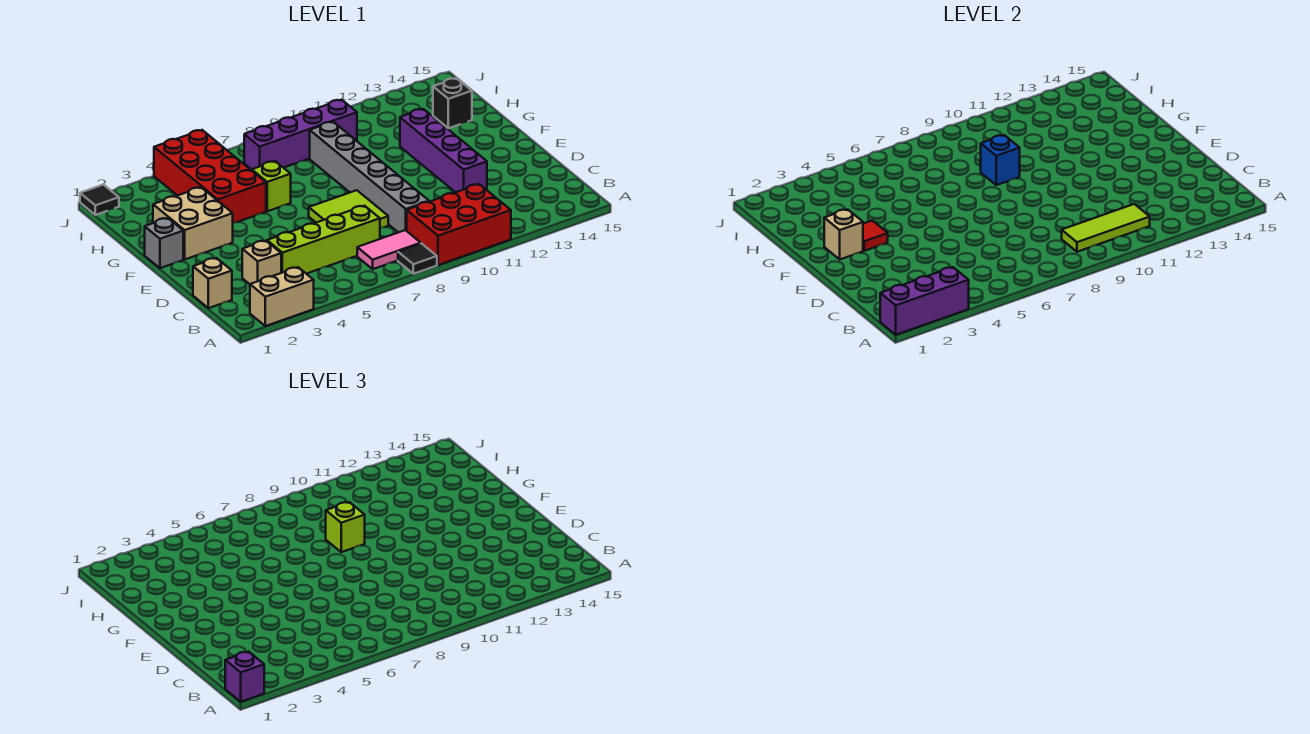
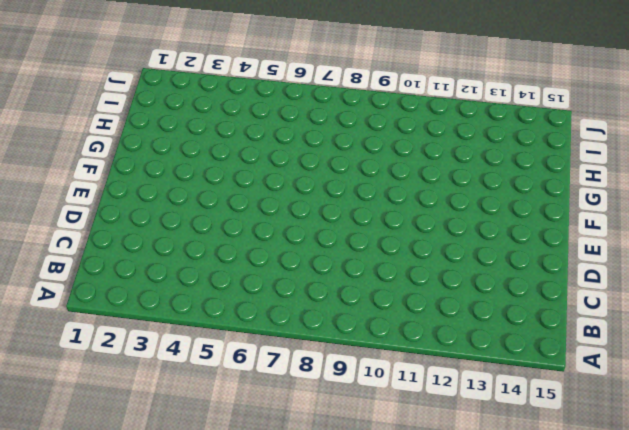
none -> tan 1x2 brick [250,267,314,326]
none -> black 1x1 tile [398,244,437,274]
none -> red 2x3 brick [407,184,511,265]

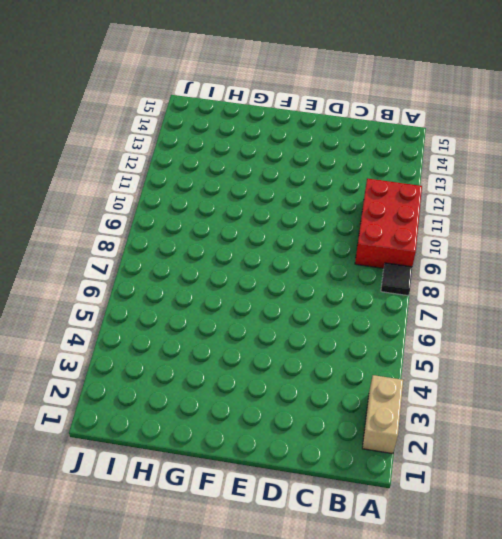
none -> pink 1x2 tile [357,230,421,269]
none -> tan 1x1 brick [193,258,232,308]
none -> tan 1x1 brick [242,241,281,284]

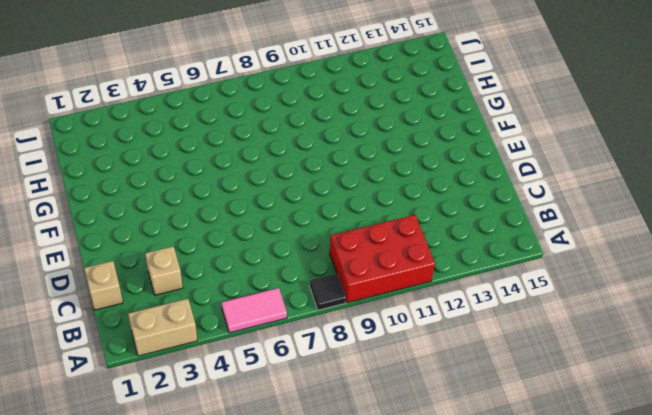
pink 1x2 tile [221,288,287,333] -> pink 1x2 tile moved to [357,230,421,269]
none -> lime 1x4 brick [267,206,380,274]
none -> grey 1x6 brick [310,122,429,232]
none -> lime 2x2 tile [309,190,388,228]

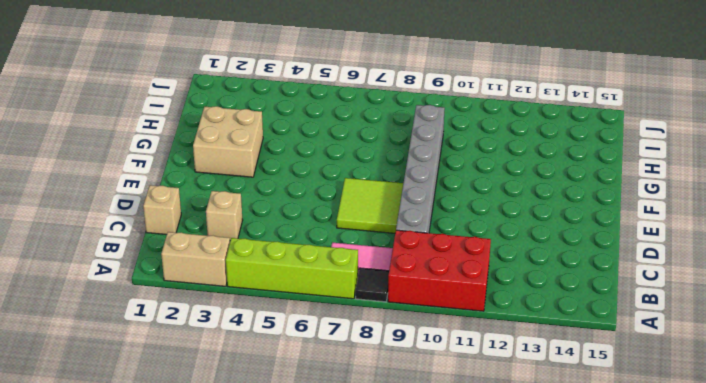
lime 1x4 brick [226,238,358,299] -> lime 1x4 brick moved to [267,206,380,274]
none -> purple 1x4 brick [400,109,487,192]
none -> grey 1x1 brick [145,218,183,268]
none -> red 2x4 brick [154,130,266,223]

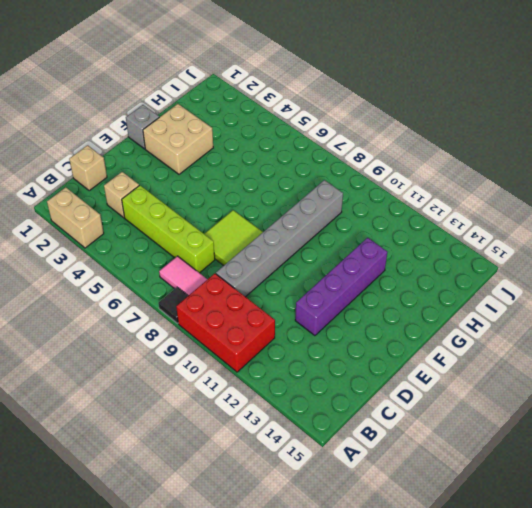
none -> red 2x4 brick [154,130,266,223]
none -> lime 1x1 brick [252,161,291,211]
none -> black 1x1 brick [433,78,472,128]

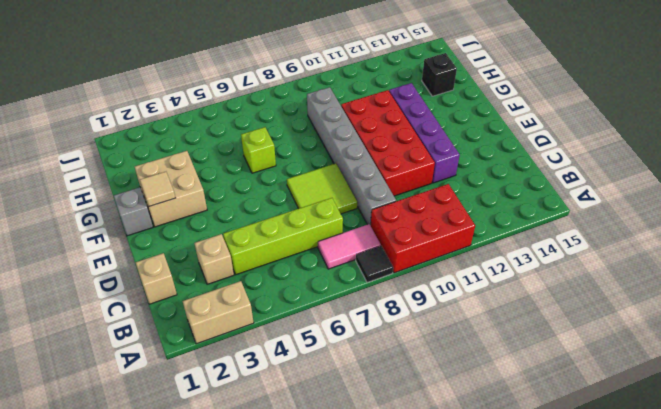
red 2x4 brick [341,90,435,196] -> red 2x4 brick moved to [154,130,266,223]
tan 1x1 tile [140,172,175,206] -> tan 1x1 brick [824,209,863,259]
none -> purple 1x4 brick [244,100,357,170]
none -> black 1x1 tile [80,185,119,215]
none -> purple 1x3 brick [880,267,969,335]

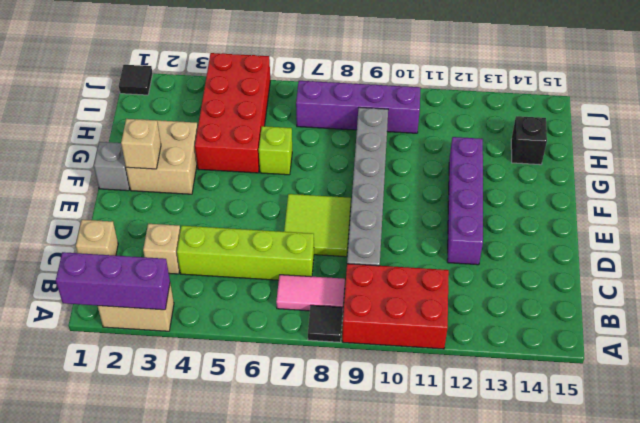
none -> lime 1x3 tile [1062,204,1150,252]
none -> red 1x1 tile [863,220,888,251]
none -> blue 1x1 brick [981,135,1020,185]

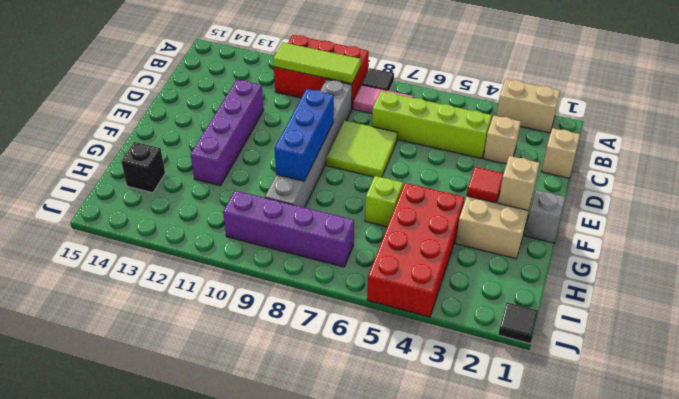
blue 1x3 brick [274,89,334,181] -> blue 1x1 brick [981,135,1020,185]
none -> purple 1x3 brick [880,267,969,335]
none -> purple 1x1 brick [225,652,264,702]
none -> lime 1x1 brick [326,502,365,552]

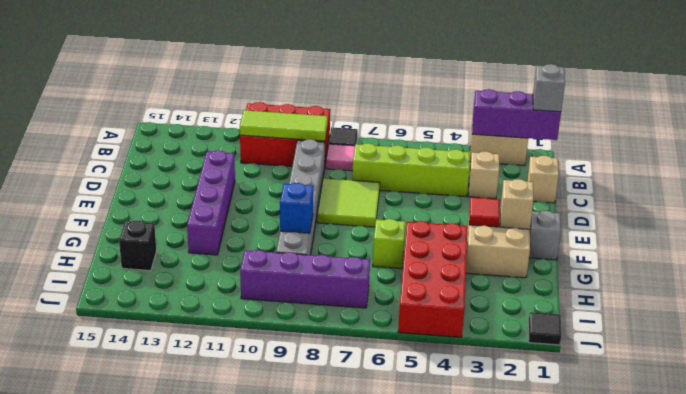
grey 1x1 brick [533,64,565,112] -> purple 1x1 brick [225,652,264,702]
none -> lime 1x1 brick [326,502,365,552]

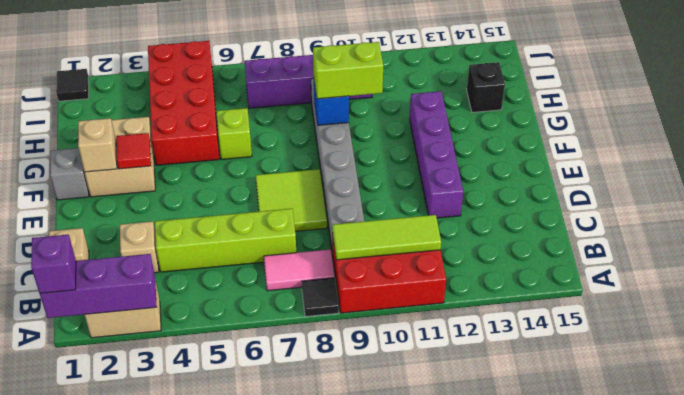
lime 1x2 brick [313,42,383,99] -> lime 1x1 brick [326,502,365,552]

